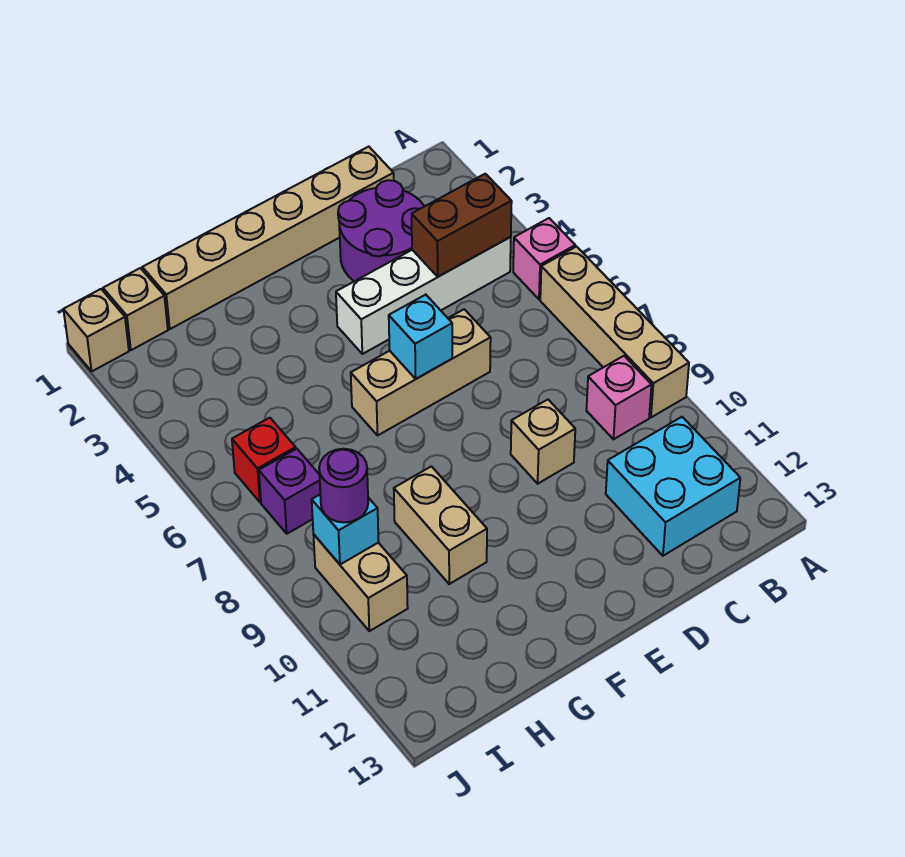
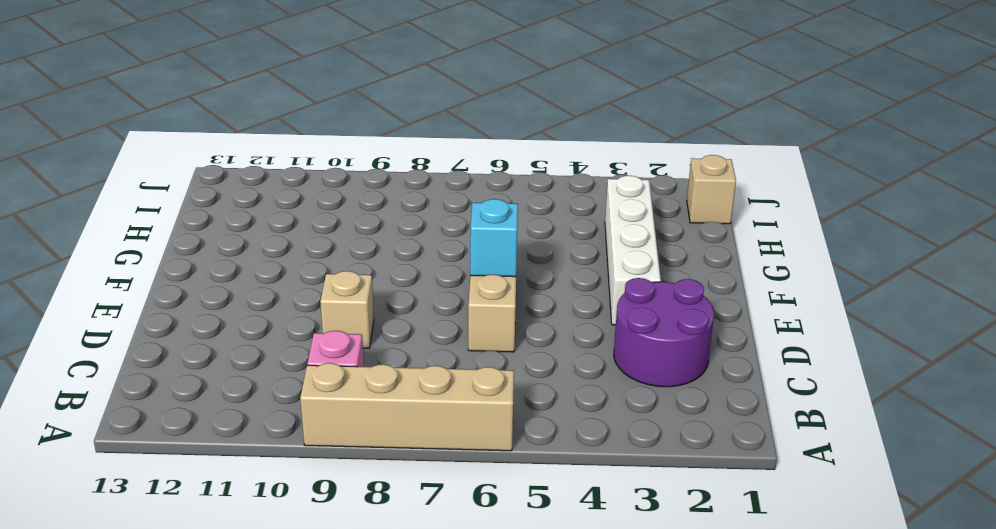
white 1x4 brick [605,176,661,325] -> white 1x4 brick moved to [336,237,511,354]
none -> pink 1x1 brick [513,218,575,299]
none -> cyan 2x2 brick [606,417,740,556]
none -> tan 1x6 brick [142,147,394,329]

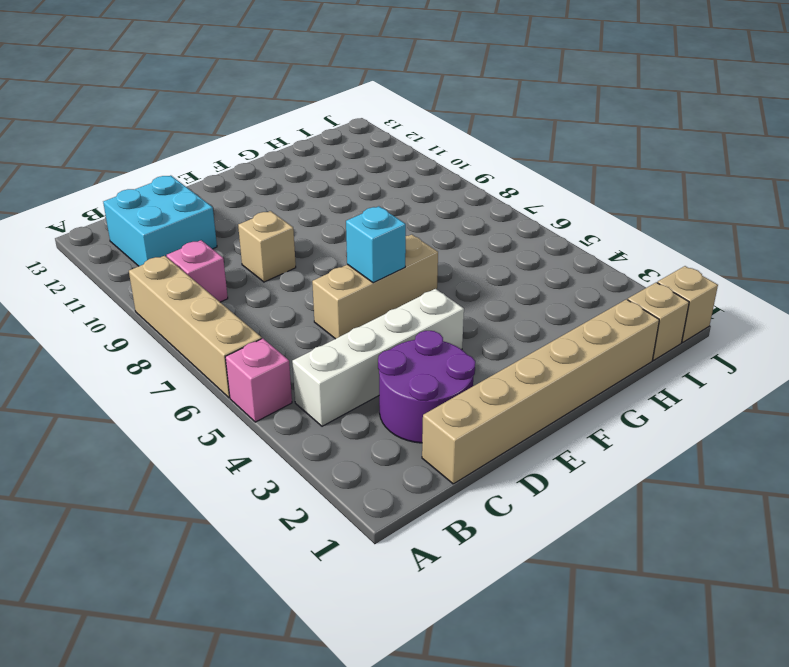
none -> tan 1x2 brick [394,466,487,584]
none -> red 1x1 brick [232,418,296,502]
none -> purple 1x1 brick [259,449,320,534]

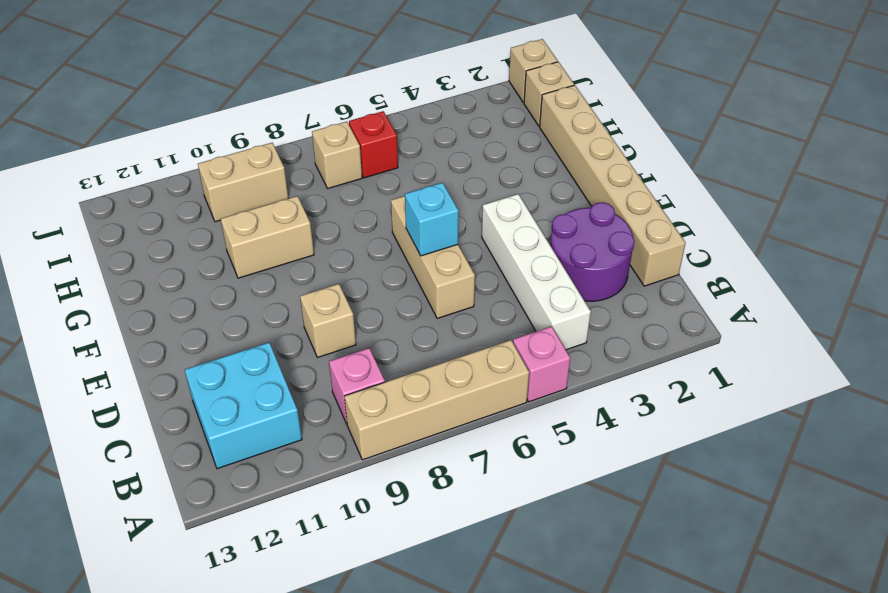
tan 1x1 brick [312,122,362,189] -> purple 1x1 brick [259,449,320,534]
none -> brown 1x2 brick [412,174,512,277]
none -> cyan 1x1 brick [312,495,379,564]
none -> purple 1x1 round brick [319,449,368,522]

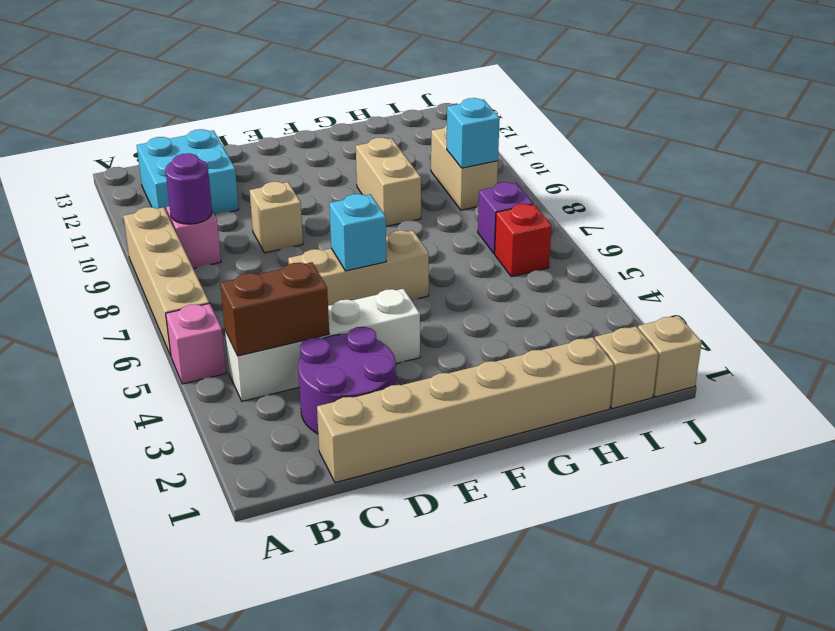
purple 1x1 round brick [165,153,212,224] -> purple 1x1 round brick moved to [319,449,368,522]

